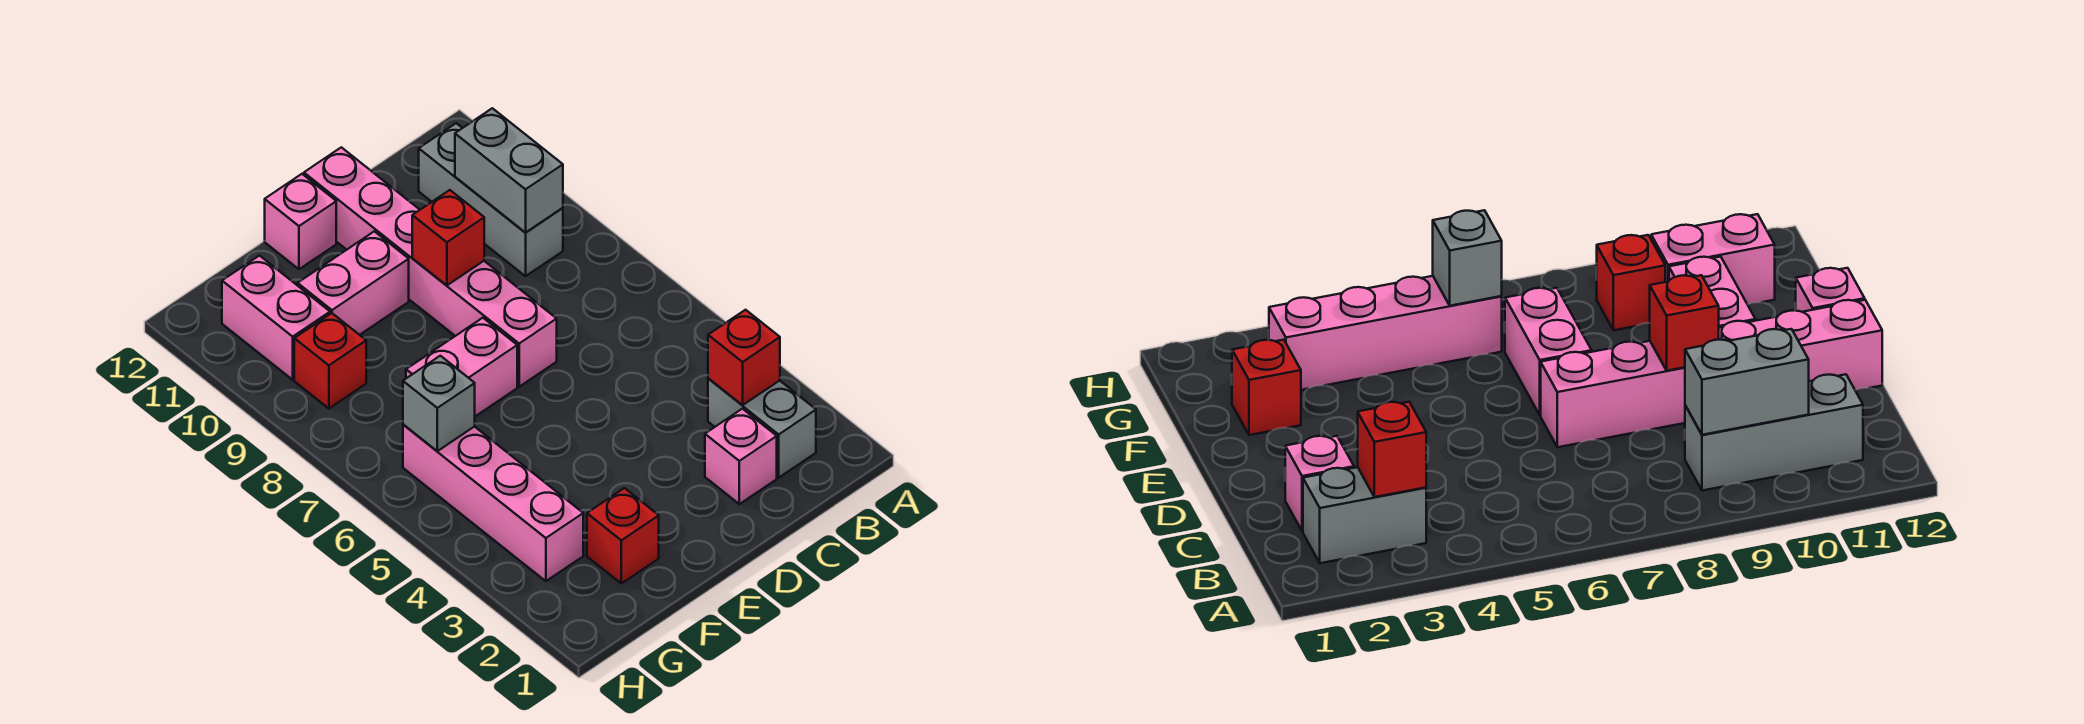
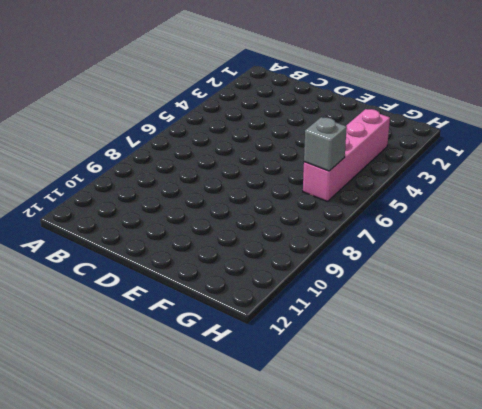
none -> grey 1x2 brick [708,378,816,478]
none -> grey 1x3 brick [419,123,563,276]
none -> pink 1x1 brick [705,409,777,504]

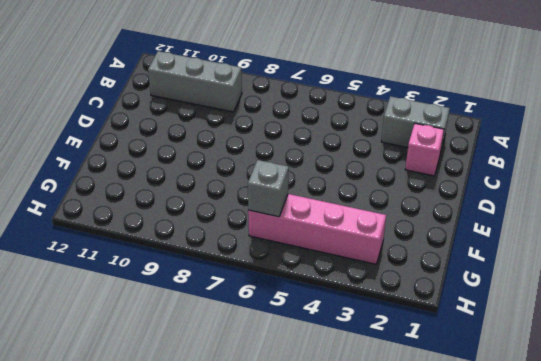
none -> pink 1x6 brick [304,147,557,387]
none -> pink 1x2 brick [406,318,517,416]
none -> pink 1x2 brick [298,231,409,335]

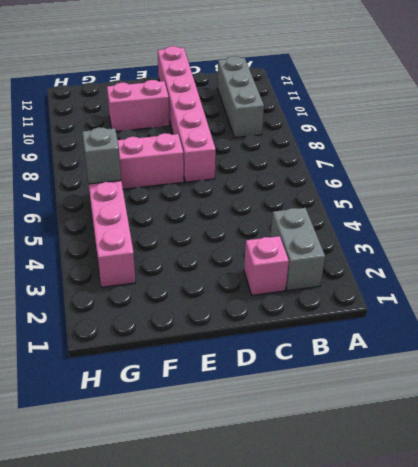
none -> pink 1x1 brick [265,174,336,269]
none -> red 1x1 brick [587,488,659,583]
none -> red 1x1 brick [294,313,366,409]

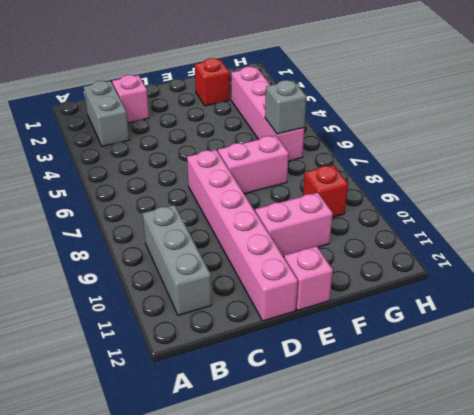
none -> pink 1x2 brick [222,256,330,380]
none -> red 1x1 brick [708,310,780,405]
none -> grey 1x2 brick [455,108,563,232]

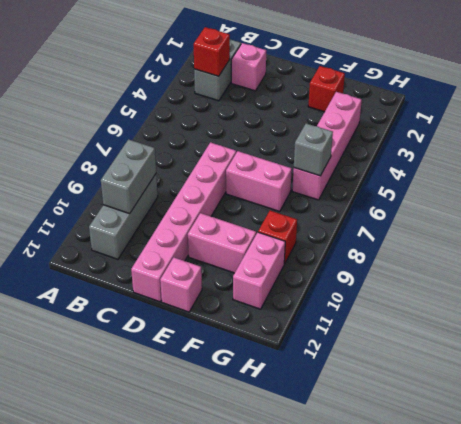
none -> red 1x1 brick [412,190,484,285]

